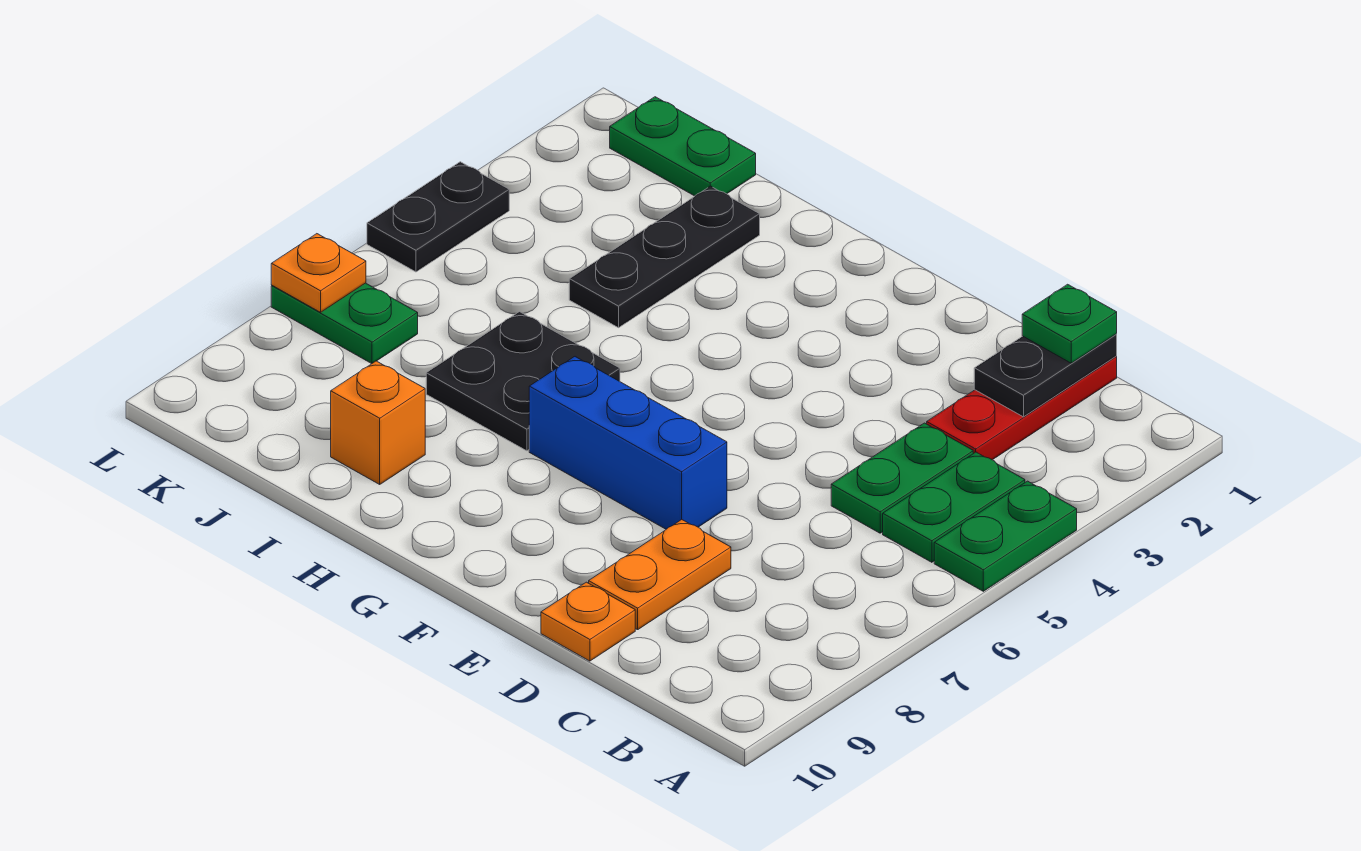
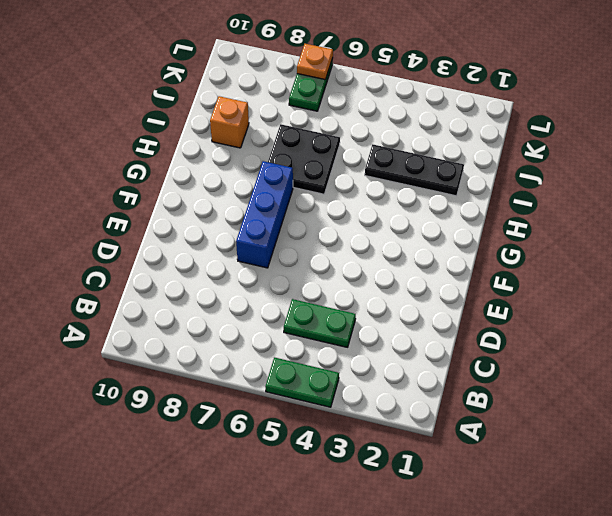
none -> green 1x2 plate [883,452,1025,562]
none -> red 1x3 plate [927,357,1117,460]
none -> orange 1x2 plate [589,520,731,630]

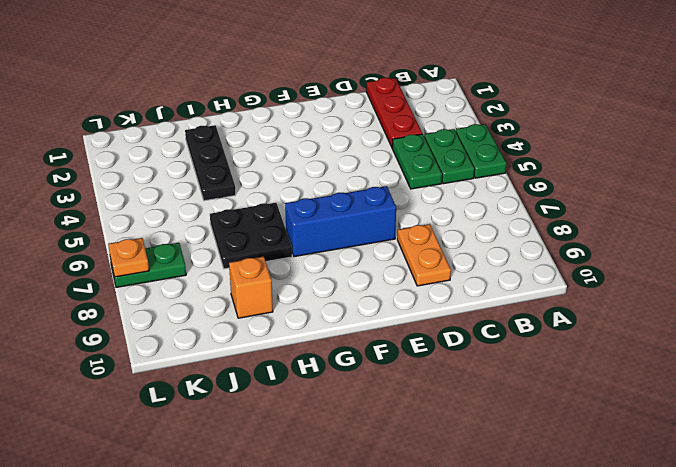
none -> orange 1x1 plate [541,582,635,661]
none -> green 1x2 plate [610,97,756,196]
none -> black 1x2 plate [367,162,509,272]

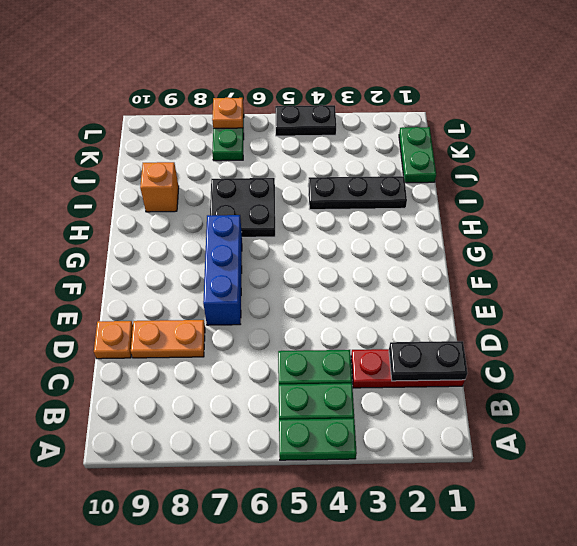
none -> green 1x1 plate [1022,284,1117,363]

